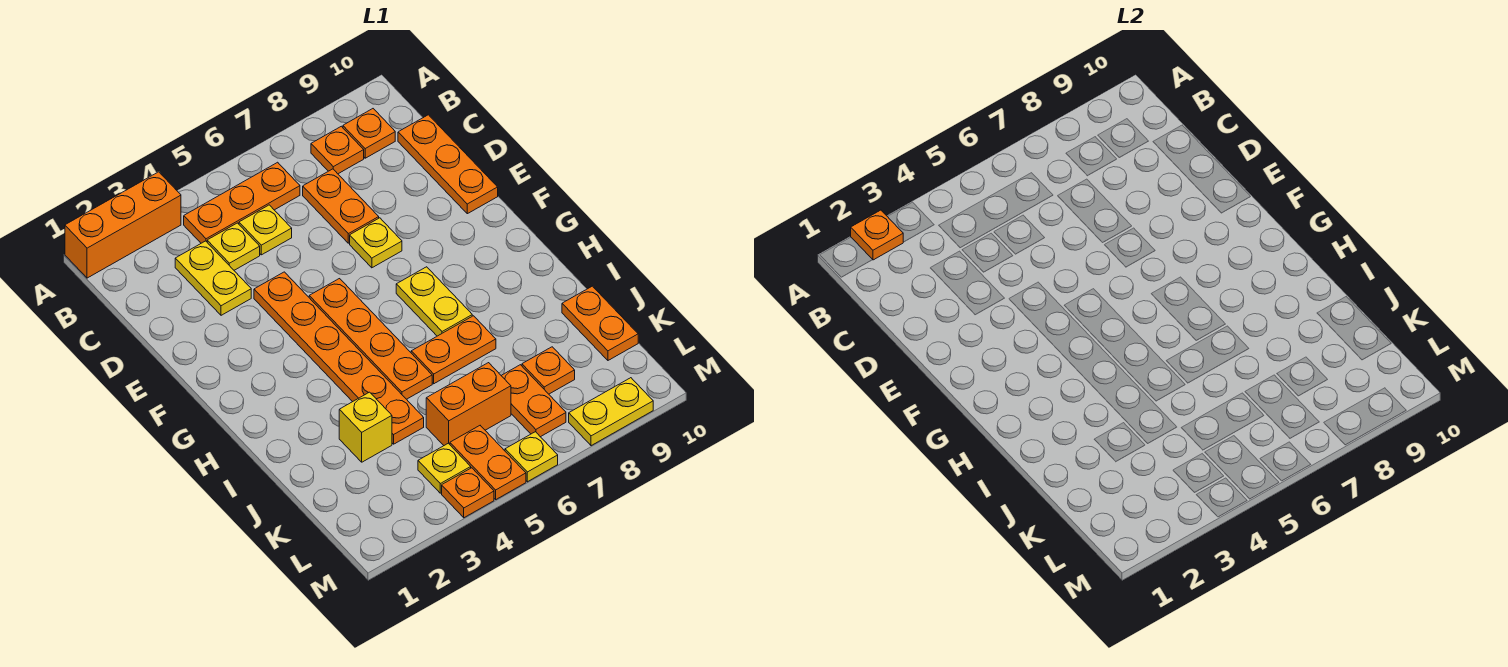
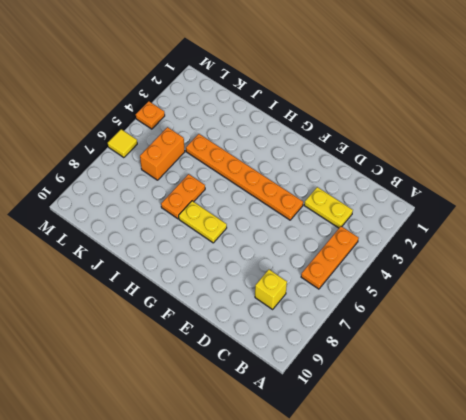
yellow 1x1 brick [255,270,287,309] -> yellow 1x1 brick moved to [339,392,392,462]
yellow 1x1 tile [108,129,137,158] -> yellow 1x1 plate [505,432,558,482]
none -> orange 1x3 brick [65,172,181,278]
none -> orange 1x1 plate [311,126,364,174]
none -> orange 1x1 plate [343,109,395,158]

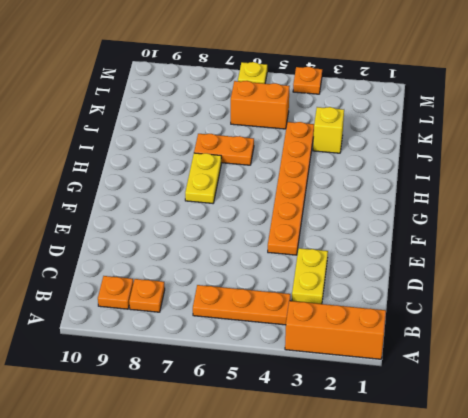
none -> yellow 1x1 plate [207,223,260,270]
none -> yellow 1x1 plate [239,205,292,255]
none -> orange 1x2 plate [303,169,379,243]

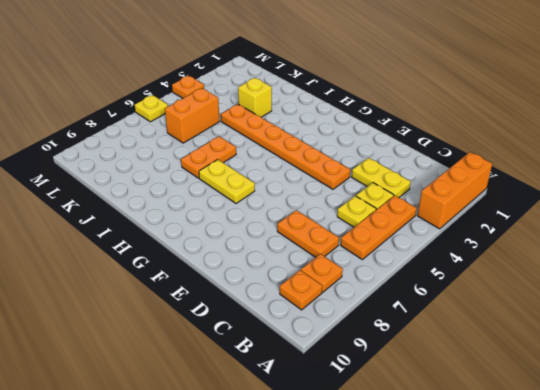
none -> orange 1x3 plate [398,115,498,214]
none -> yellow 1x1 plate [350,218,402,268]
none -> orange 1x4 plate [309,279,432,399]

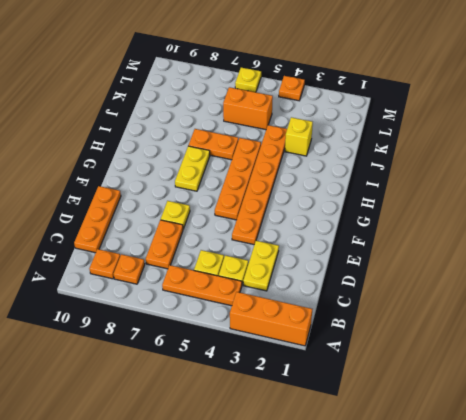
none -> orange 1x2 plate [562,286,638,360]
none -> orange 1x2 plate [501,365,566,437]
none -> orange 1x1 plate [522,347,575,394]

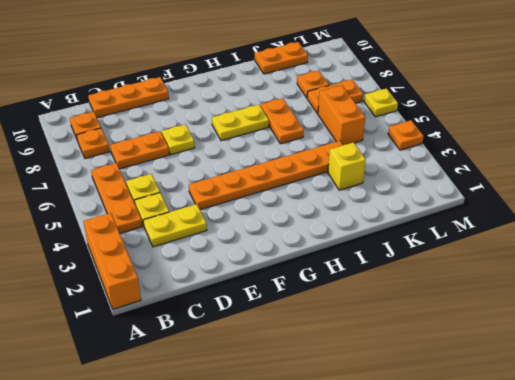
none -> orange 1x4 plate [309,279,432,399]
none -> yellow 1x1 plate [418,443,471,493]
none -> orange 1x2 plate [450,426,526,499]

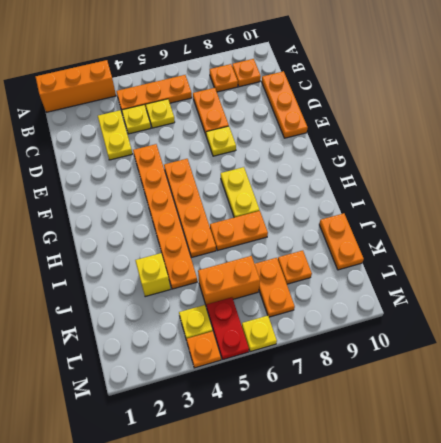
red 1x2 plate [206,297,249,360] -> orange 1x2 plate [450,426,526,499]
none -> yellow 1x2 plate [569,378,653,446]
none -> orange 1x1 plate [851,210,903,260]

